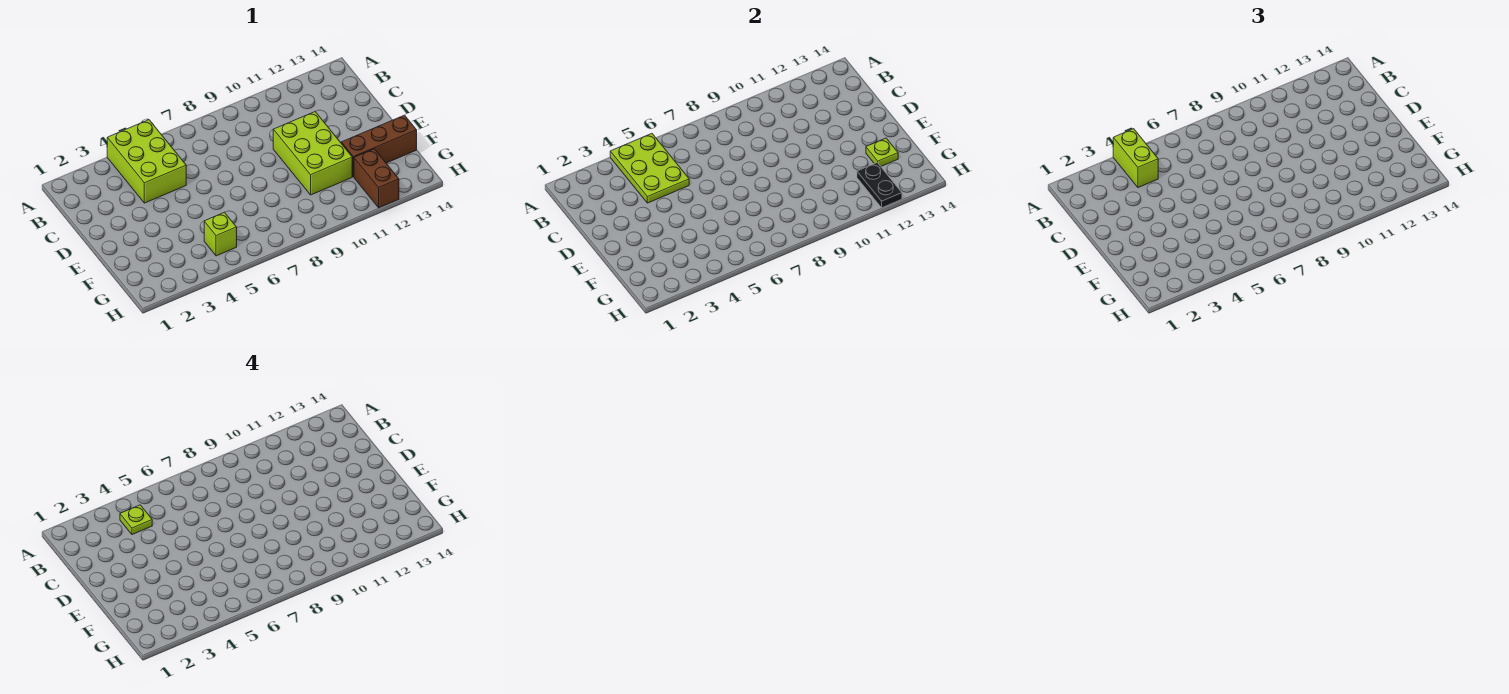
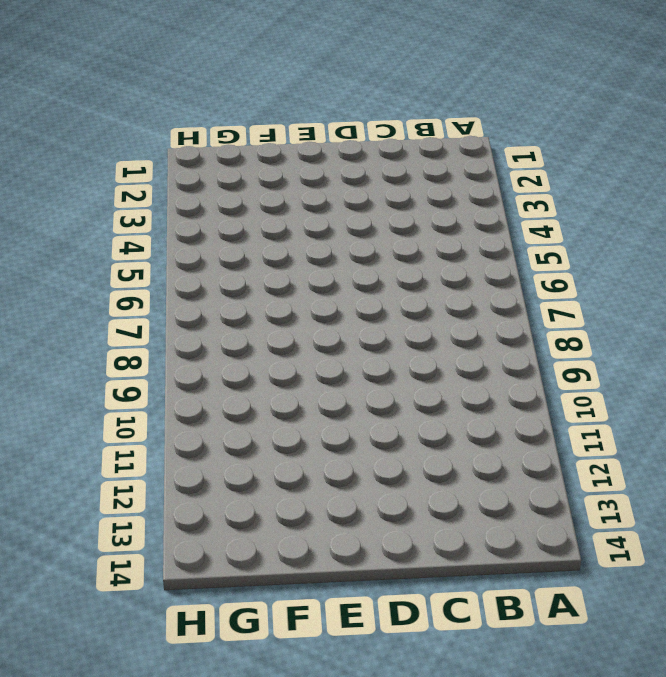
none -> lime 2x3 brick [107,120,186,203]
none -> lime 2x3 brick [273,112,352,195]

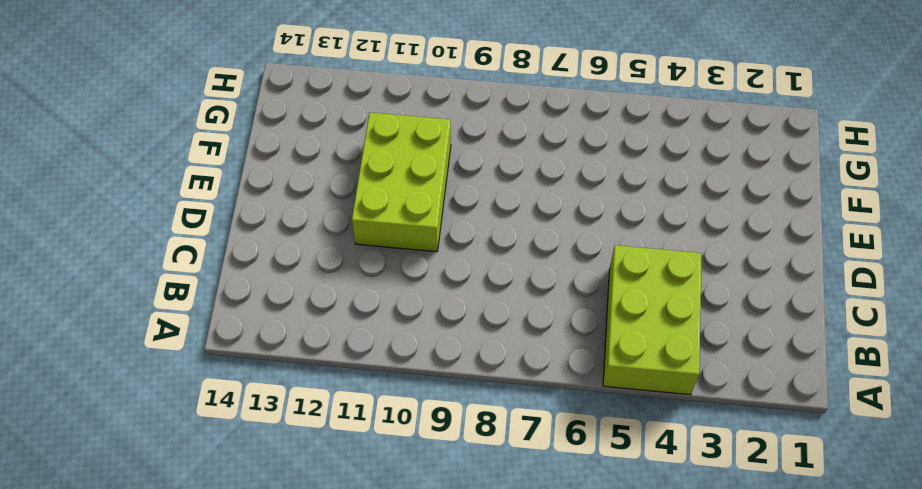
none -> brown 1x3 brick [341,115,417,177]
none -> lime 1x1 brick [204,212,237,256]

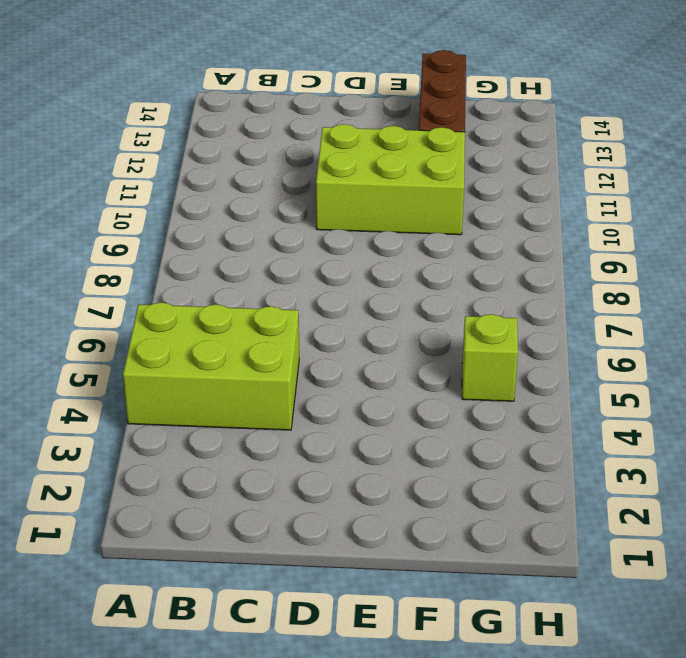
none -> brown 1x2 brick [354,149,399,208]
none -> lime 2x3 plate [610,134,689,203]

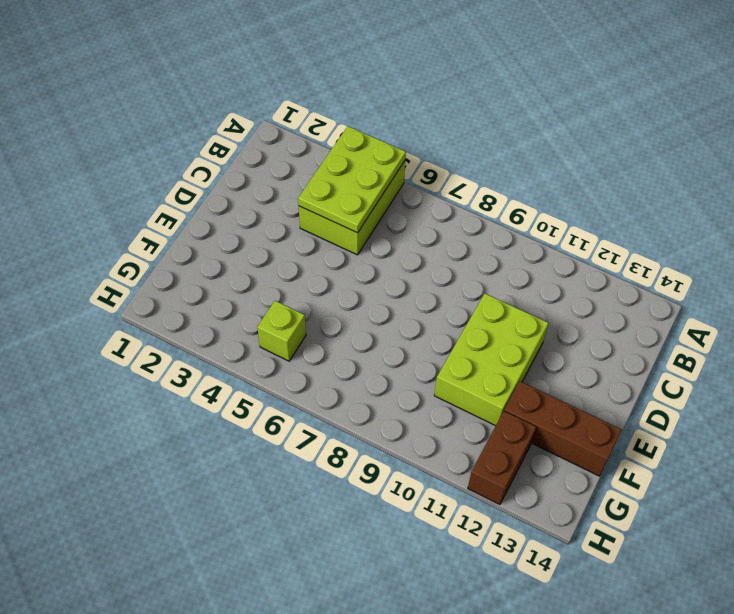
none -> lime 1x1 plate [866,138,898,166]
none -> black 1x2 plate [857,163,902,208]

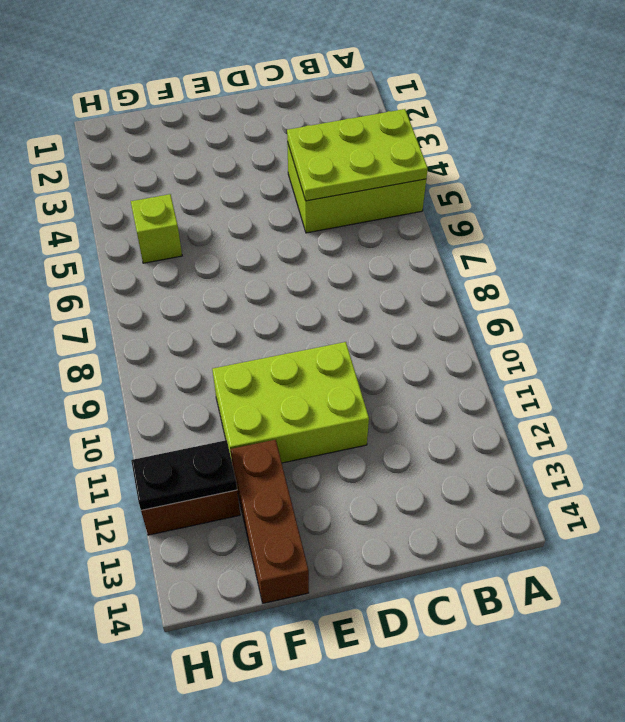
none -> lime 1x1 plate [866,138,898,166]
none -> lime 1x2 brick [1113,129,1158,188]

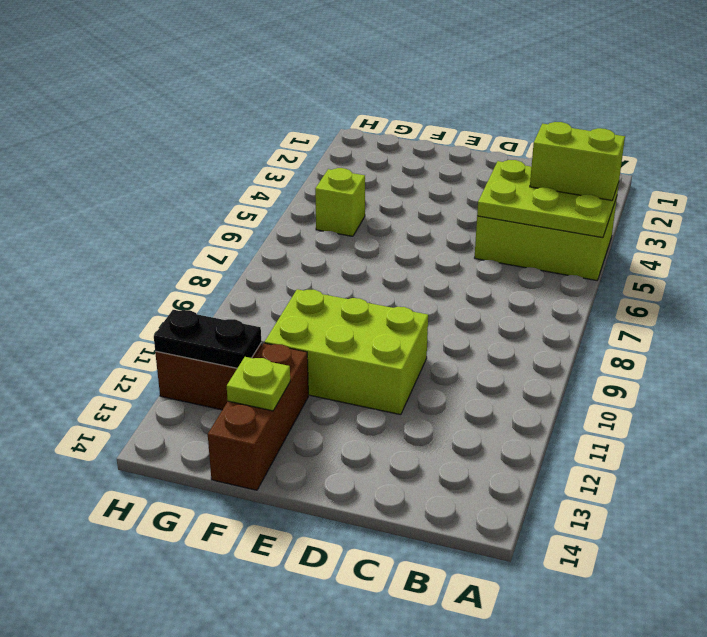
none -> lime 1x1 plate [120,505,152,535]

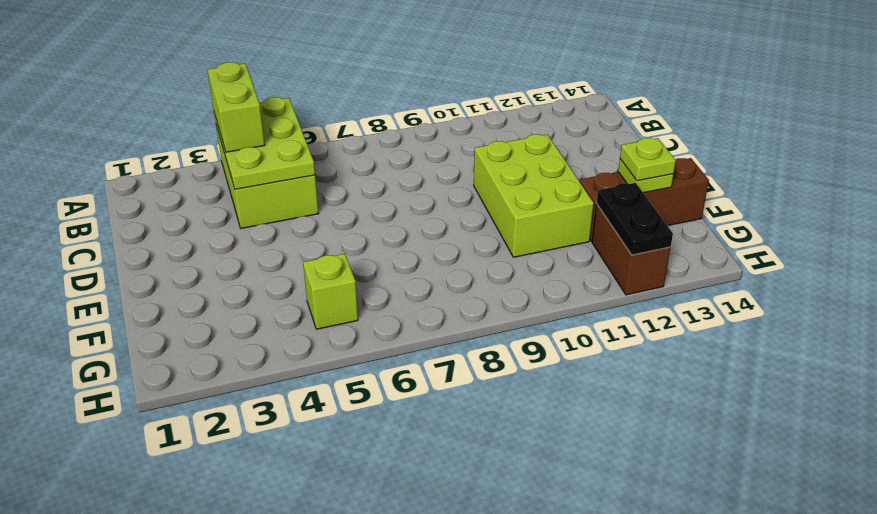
lime 1x1 plate [620,138,676,181] -> lime 1x1 plate moved to [120,505,152,535]

